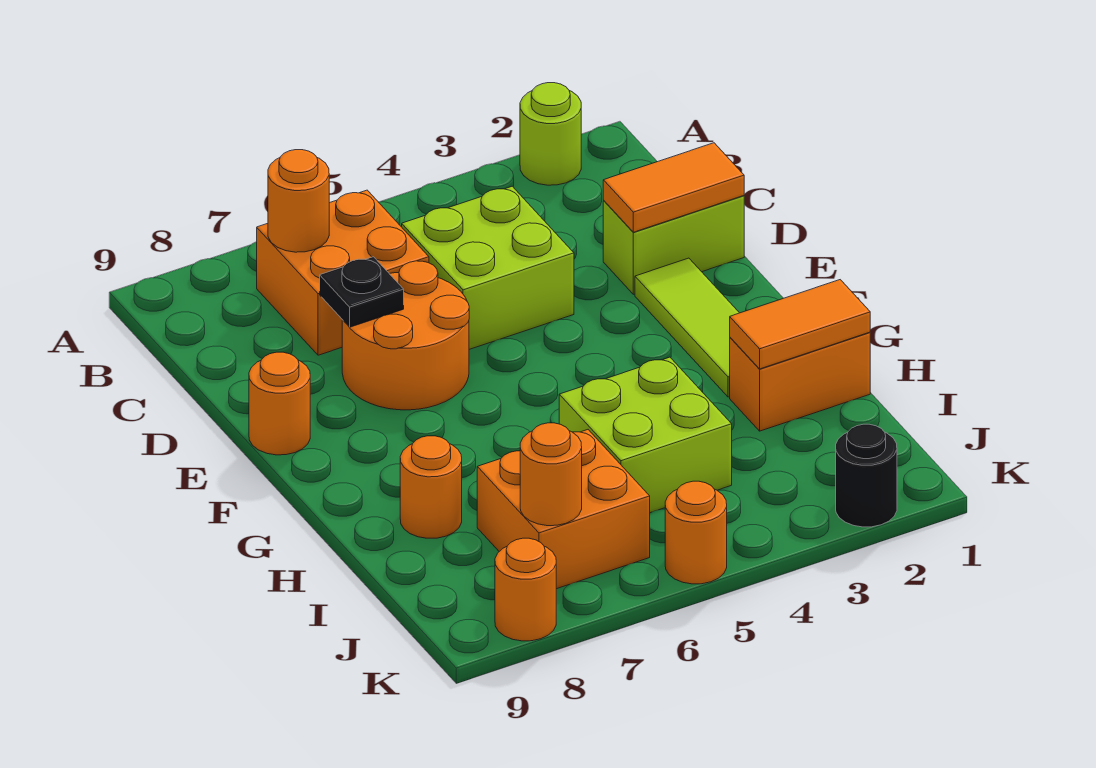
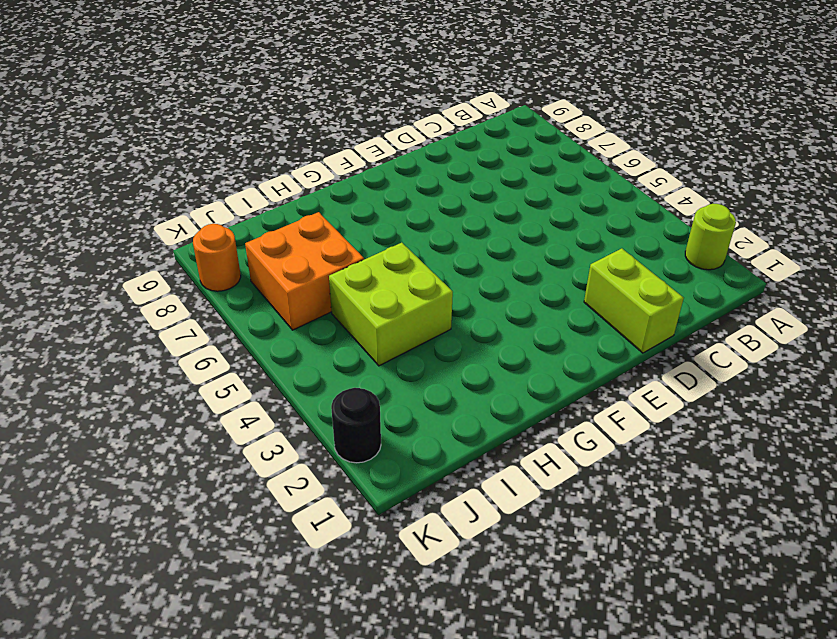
none -> orange 2x2 brick [257,190,429,355]
none -> lime 2x2 brick [402,186,574,349]
none -> orange 2x2 round brick [342,261,469,410]

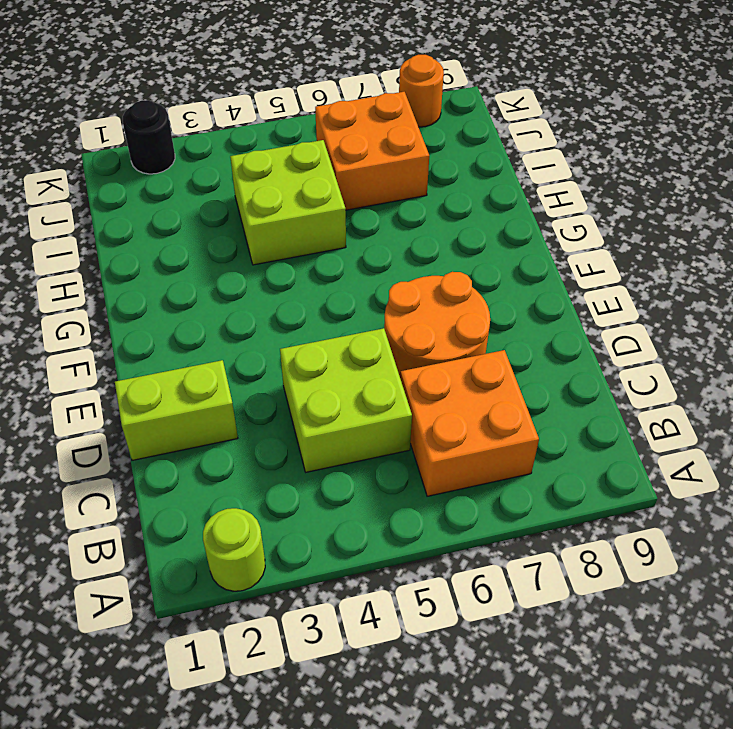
none -> lime 1x3 tile [635,258,739,397]
none -> orange 1x1 round brick [249,352,310,455]
none -> orange 1x2 brick [730,332,870,431]

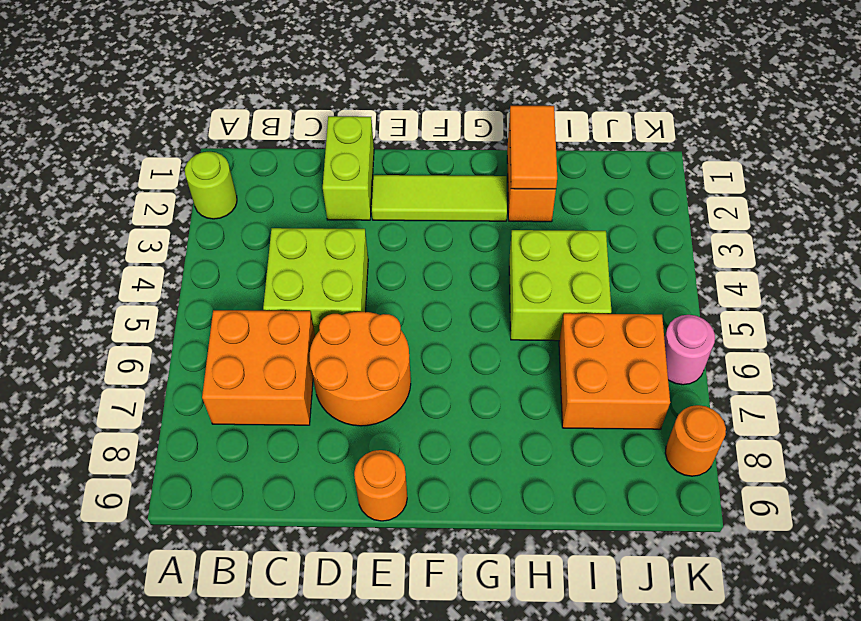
pink 1x1 round brick [664,315,715,385] -> none
none -> orange 1x1 round brick [400,436,462,538]
none -> black 1x1 round brick [836,424,897,527]
none -> orange 1x1 round brick [665,481,727,584]

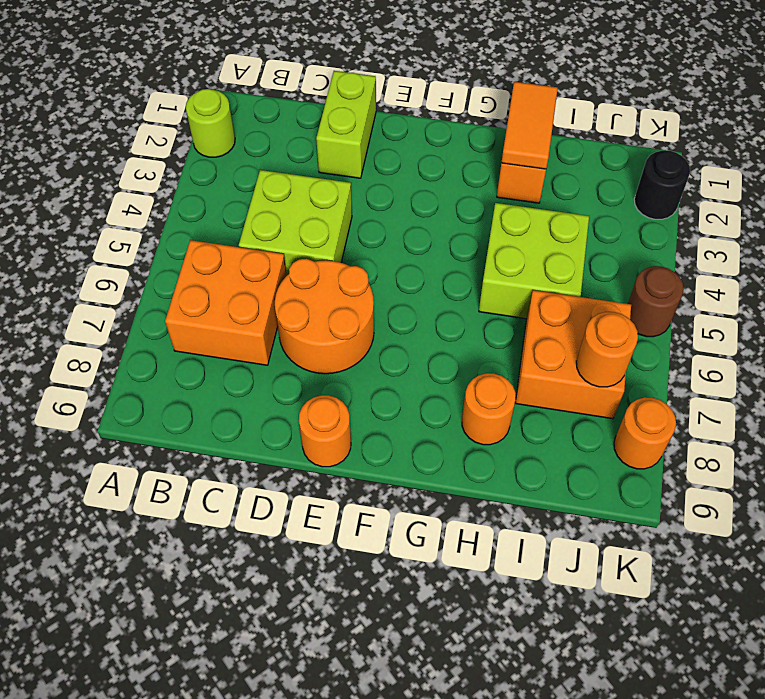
brown 1x1 round brick [628,266,684,337] -> orange 1x1 round brick [665,481,727,584]
none -> lime 1x3 tile [635,258,739,397]
none -> orange 1x1 round brick [268,150,329,252]
none -> orange 1x2 tile [603,143,744,232]

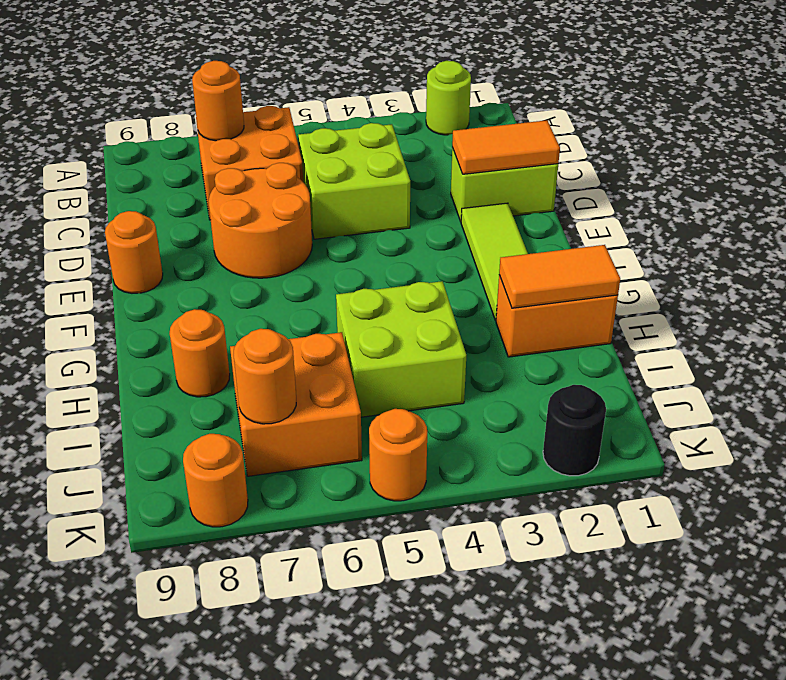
none -> black 1x1 plate [320,257,404,327]

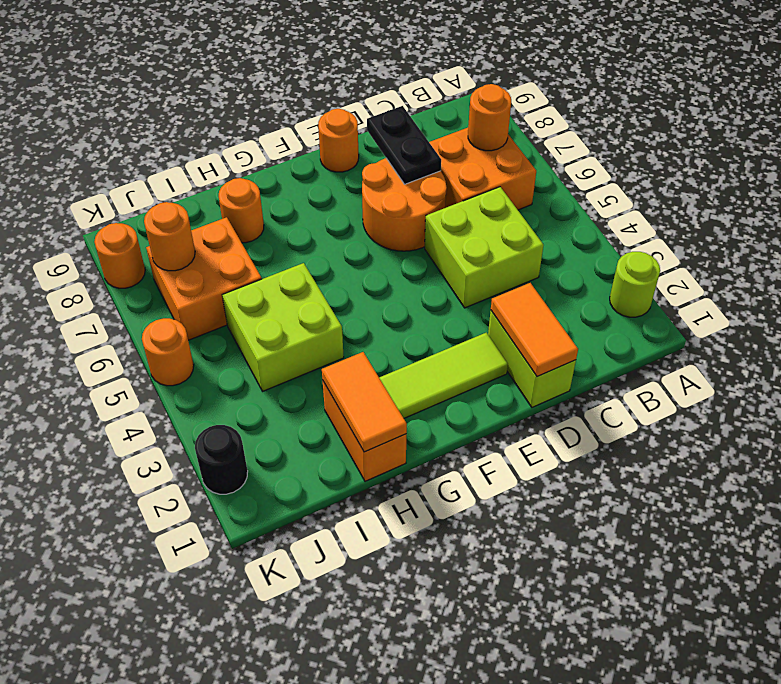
black 1x2 plate [367,106,441,184] -> black 1x1 plate [320,257,404,327]

